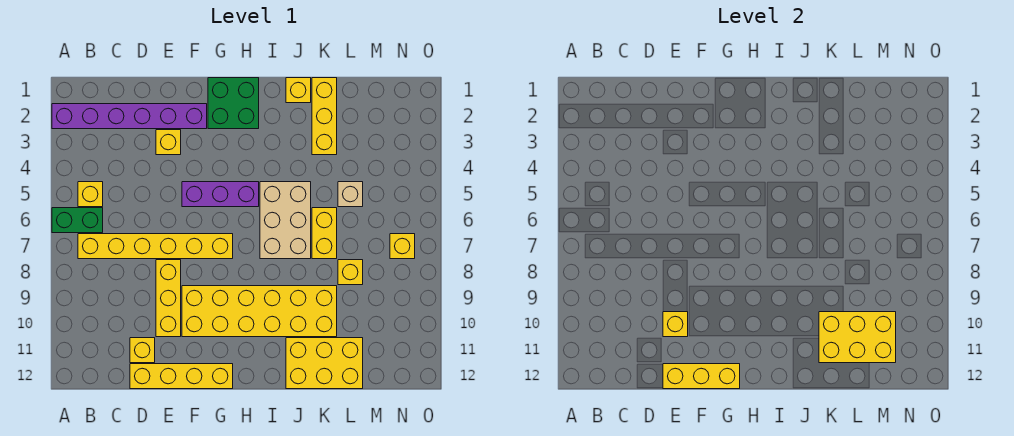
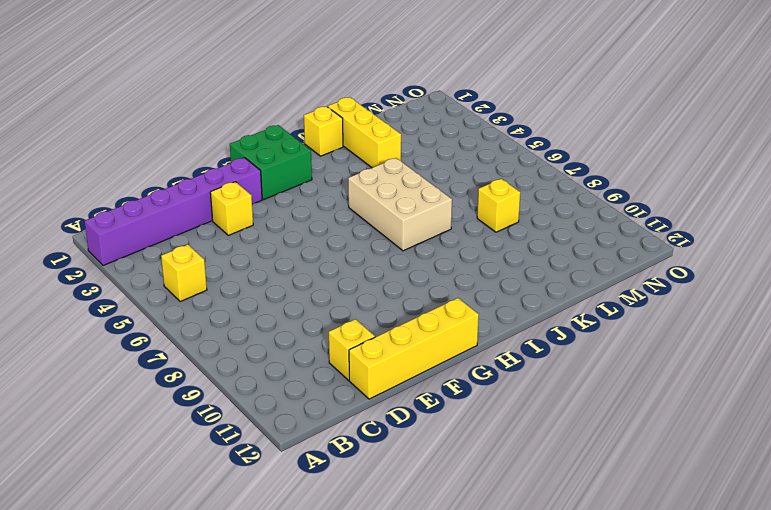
none -> green 1x2 brick [52,208,103,233]
none -> yellow 1x6 brick [78,234,233,259]
none -> yellow 1x3 brick [156,260,181,337]

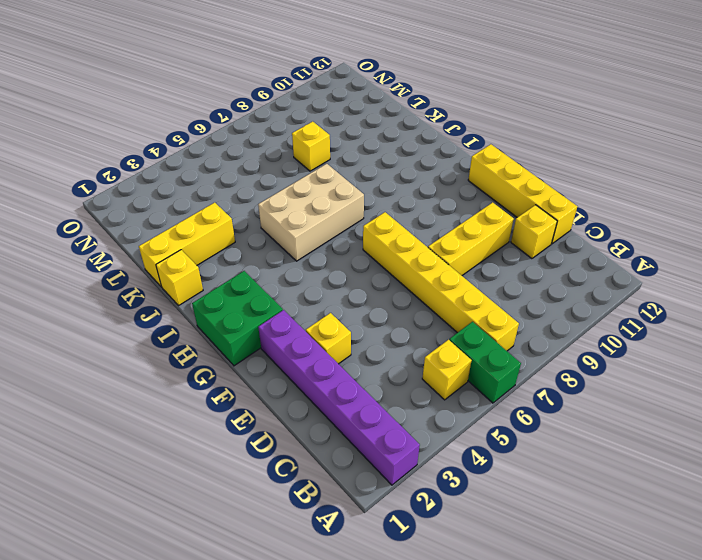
none -> purple 1x3 brick [182,182,259,207]
none -> yellow 2x6 brick [182,286,337,337]
none -> yellow 2x3 brick [286,338,363,389]

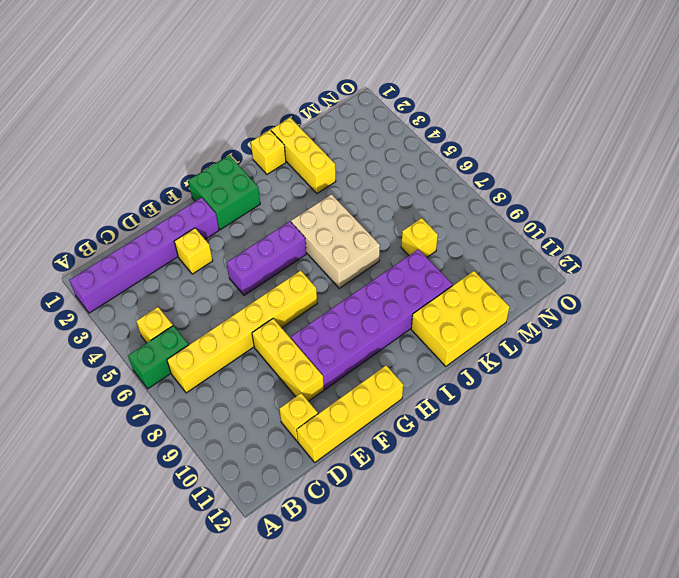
purple 2x6 brick [291,249,453,389] -> yellow 2x6 brick [182,286,337,337]
none -> yellow 1x2 brick [312,208,337,259]
none -> tan 1x1 brick [338,182,363,207]
none -> yellow 1x1 brick [390,234,415,259]

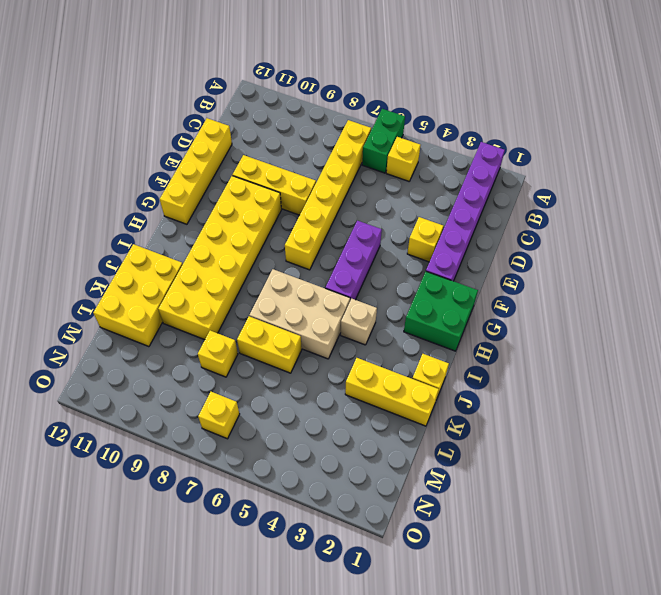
tan 1x1 brick [341,299,377,345] -> tan 1x1 brick moved to [338,182,363,207]
none -> yellow 1x1 brick [130,338,155,363]
none -> yellow 1x1 brick [663,312,688,337]
none -> yellow 1x3 brick [663,364,740,389]

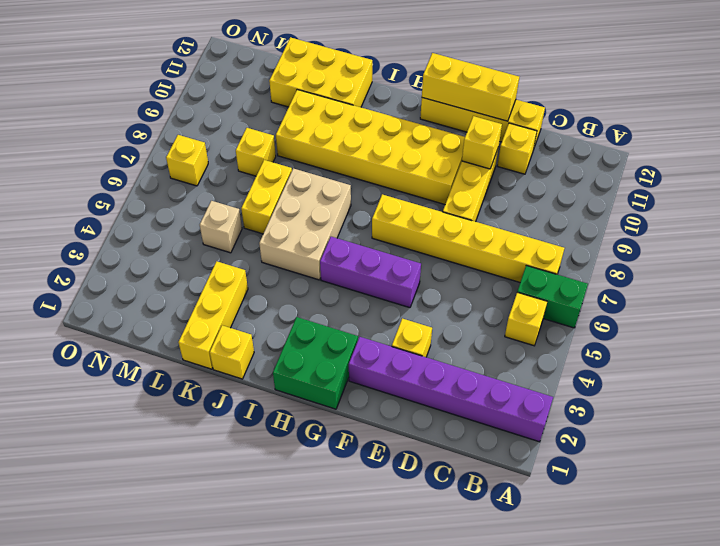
none -> yellow 2x3 brick [819,312,896,363]

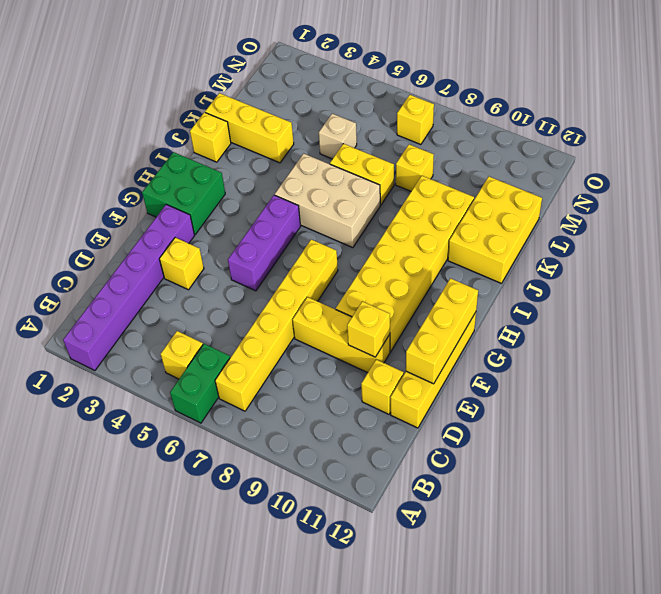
none -> yellow 2x3 brick [819,312,896,363]

